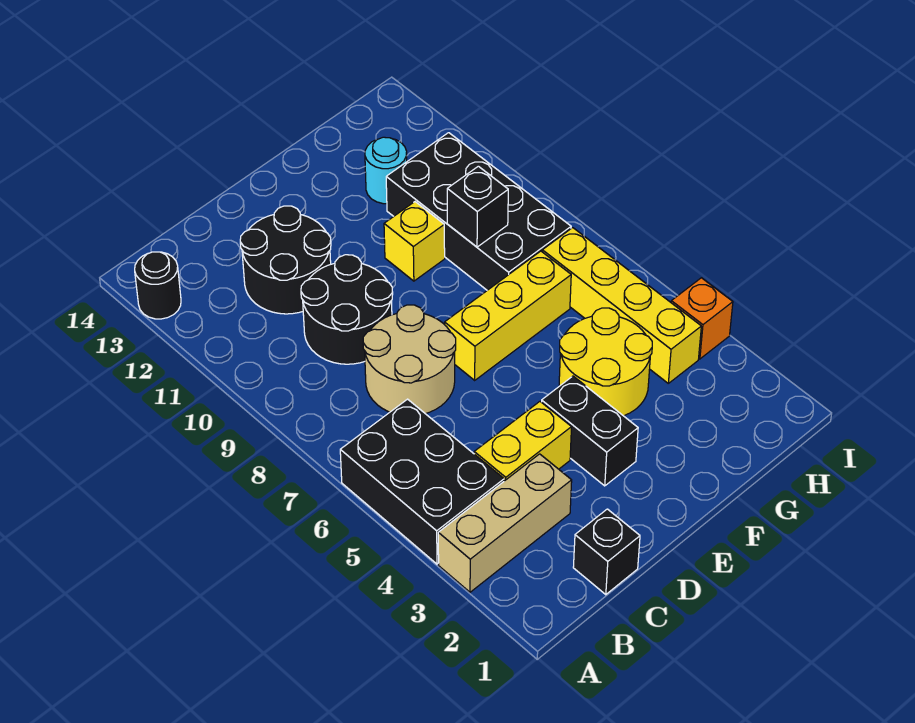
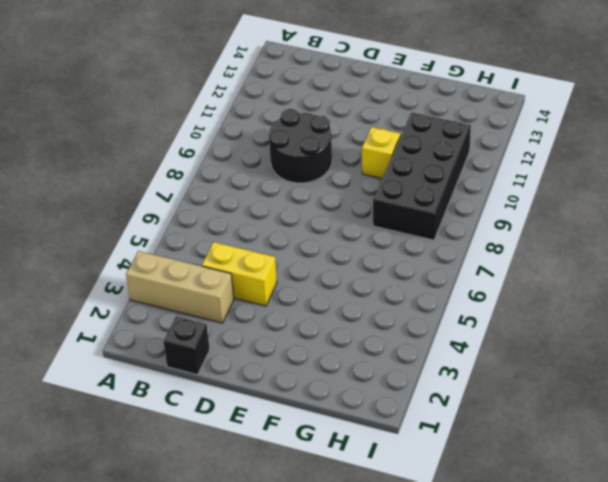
none -> black 2x3 brick [340,399,504,564]
none -> black 1x1 round brick [135,252,181,319]
none -> tan 2x2 round brick [363,305,456,414]

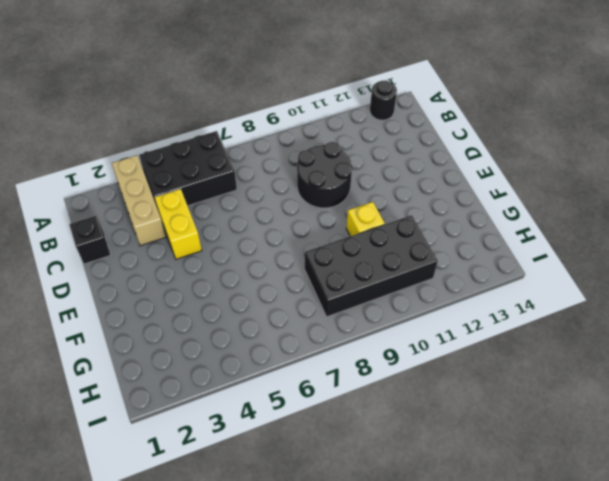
none -> tan 2x2 round brick [363,305,456,414]
none -> black 2x2 round brick [240,206,331,314]
none -> black 1x2 brick [542,376,638,486]

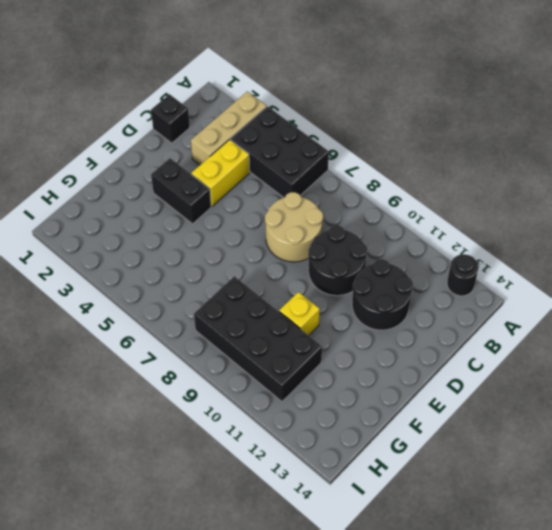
none -> yellow 1x3 brick [445,251,571,380]
none -> yellow 2x2 round brick [559,308,652,416]
none -> cyan 1x1 round brick [365,137,407,204]

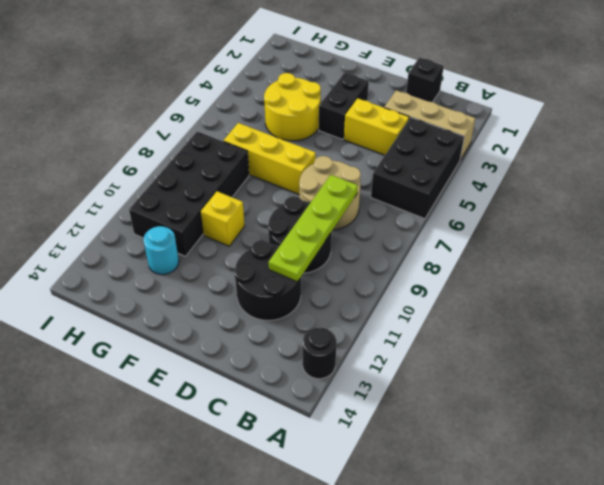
lime 1x4 plate [269,175,358,282] -> none
none -> yellow 1x4 brick [542,228,701,383]
none -> orange 1x1 brick [671,278,733,359]
none -> black 1x1 brick [447,166,508,247]

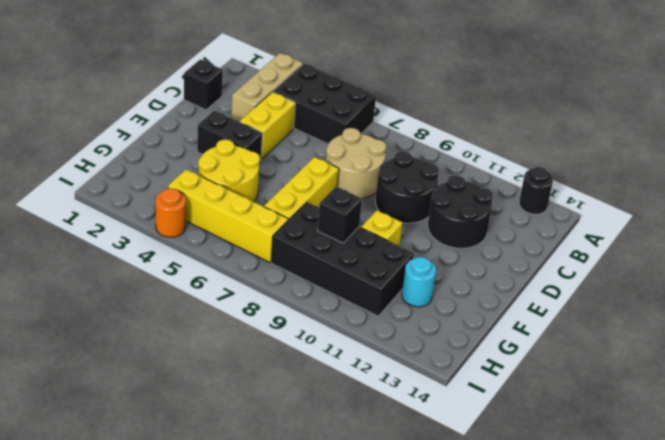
orange 1x1 round brick [156,189,186,237] -> orange 1x1 brick [671,278,733,359]

